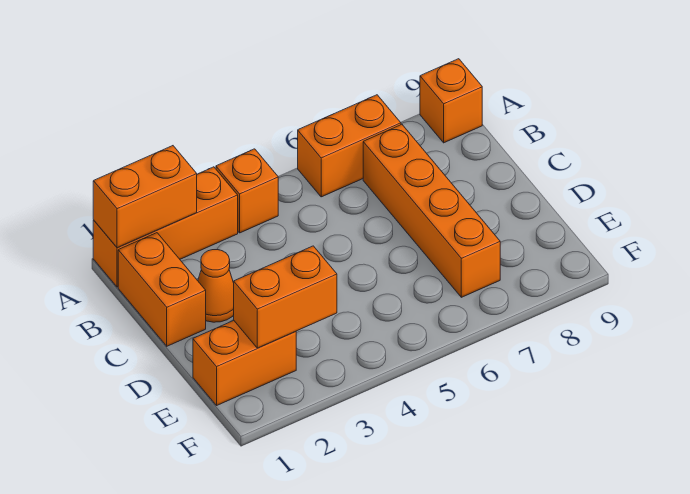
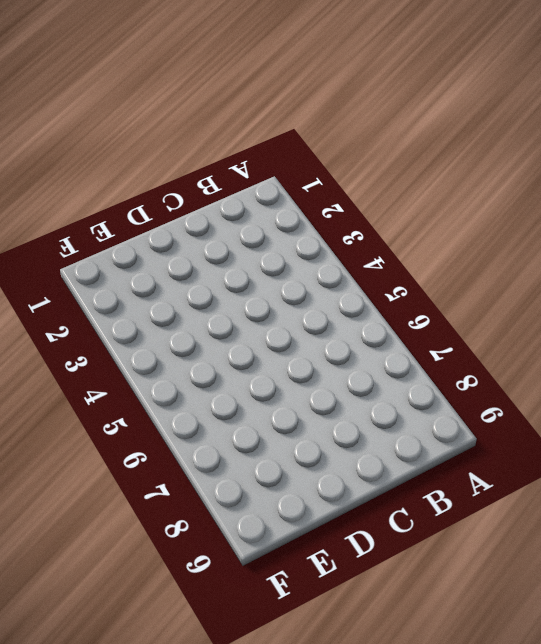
none -> orange 1x3 brick [93,167,238,287]
none -> orange 1x1 brick [216,149,278,233]

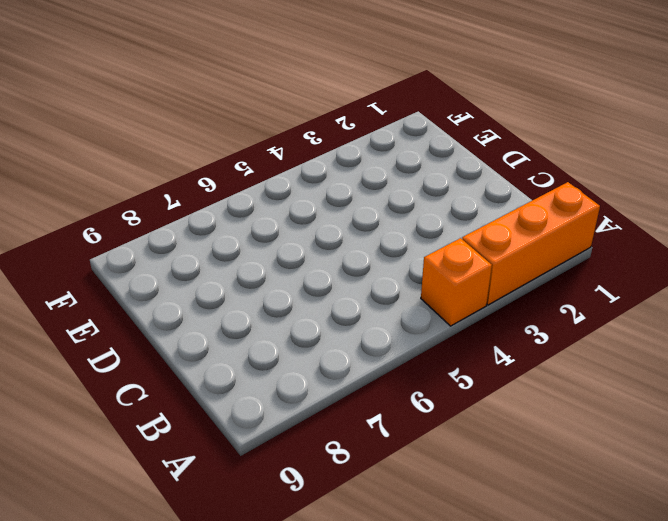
none -> orange 1x2 brick [298,95,401,197]
none -> orange 1x1 brick [420,59,482,143]

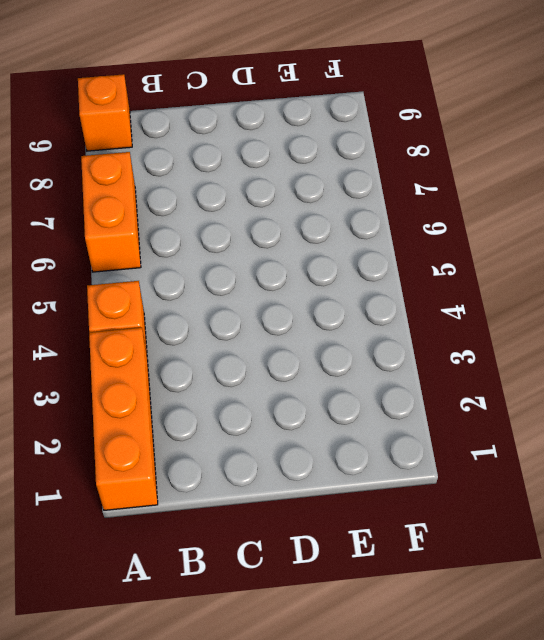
none -> orange 1x2 brick [118,233,206,346]
none -> orange 1x4 brick [363,125,500,297]

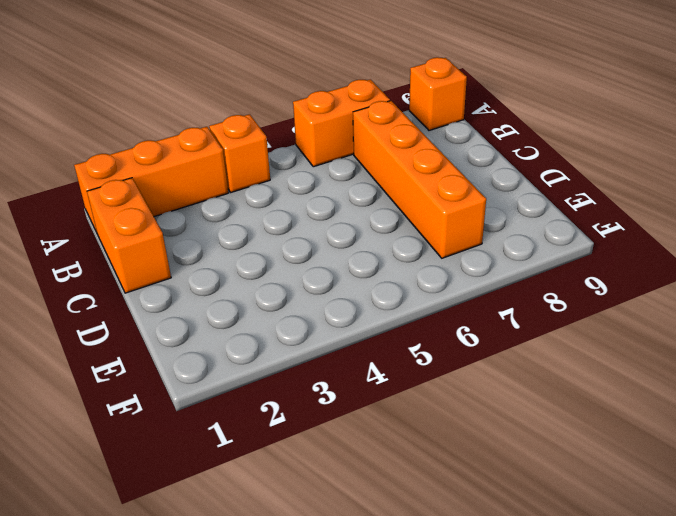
none -> orange 1x1 cone [198,250,234,322]
none -> orange 1x2 brick [193,321,296,405]

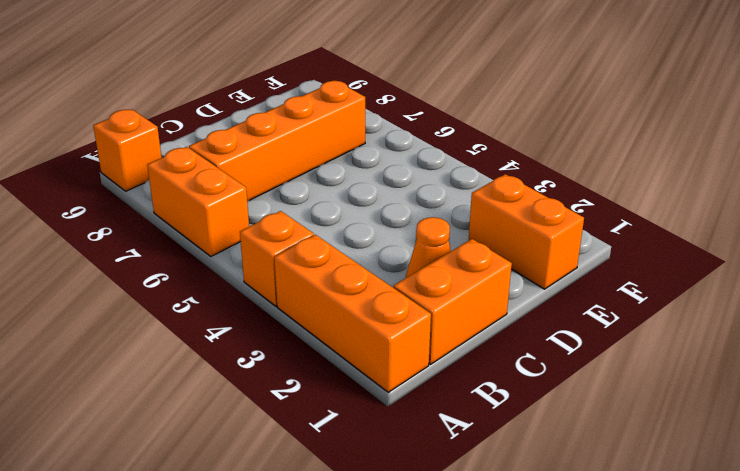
none -> orange 1x2 brick [93,146,197,248]
none -> orange 1x2 brick [234,246,337,348]

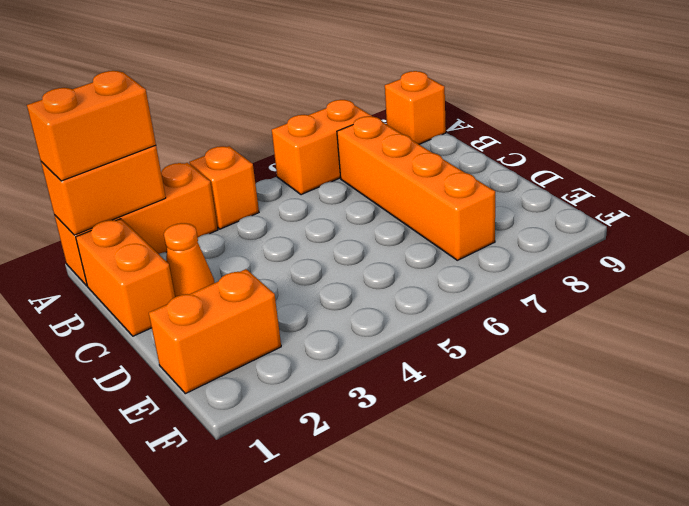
orange 1x2 brick [27,71,156,181] -> orange 1x2 brick moved to [234,246,337,348]

